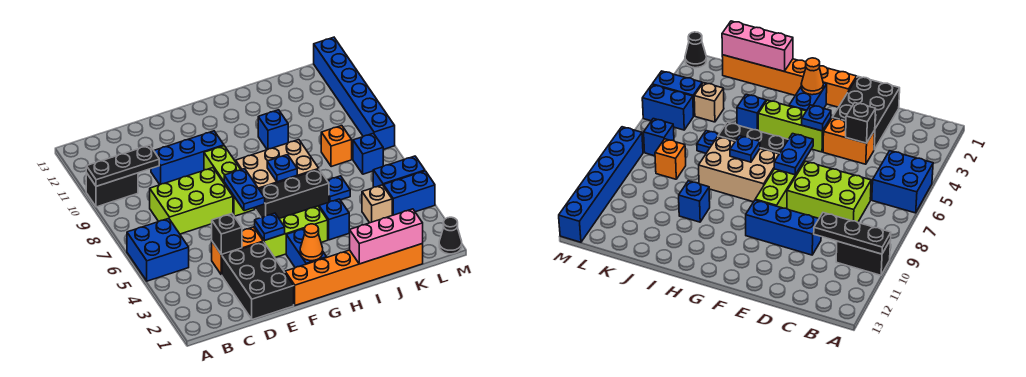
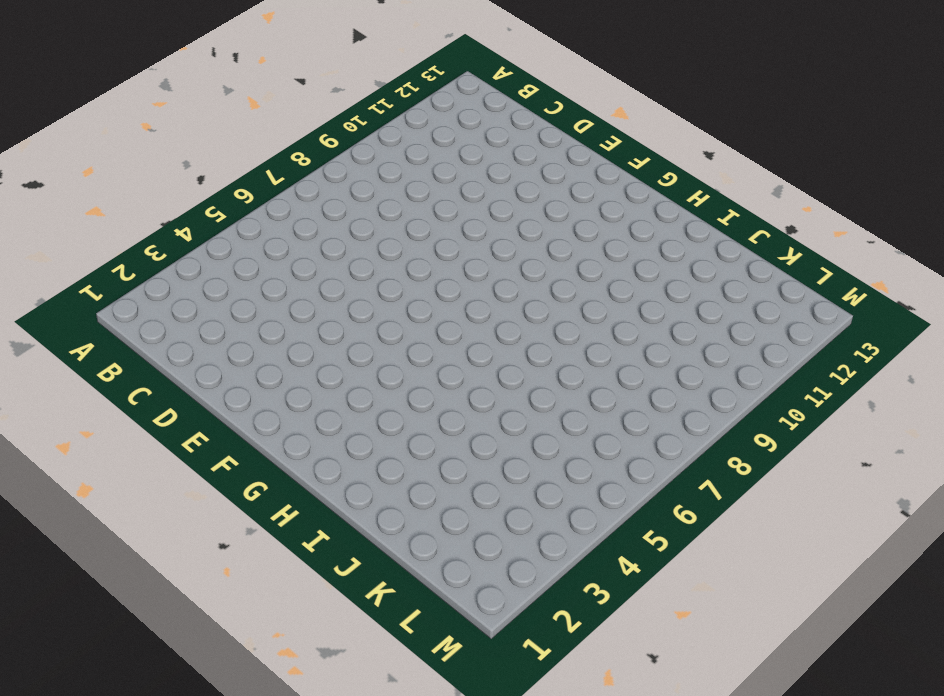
none -> blue 2x2 brick [127,218,189,281]
none -> black 1x2 brick [86,173,138,207]
none -> lime 2x3 brick [150,168,233,234]

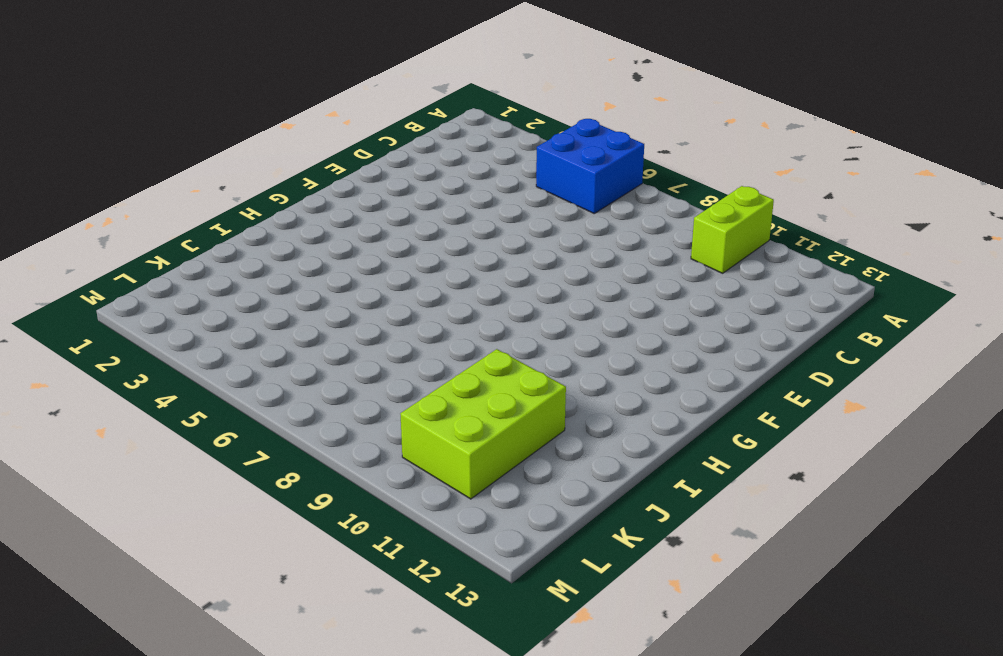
lime 1x2 brick [691,186,774,273] -> black 1x2 brick [86,173,138,207]
lime 2x3 brick [400,349,566,499] -> lime 2x3 brick moved to [150,168,233,234]
none -> black 2x3 brick [222,242,294,319]
none -> orange 1x2 brick [212,227,263,275]
none -> blue 1x3 brick [151,131,224,185]

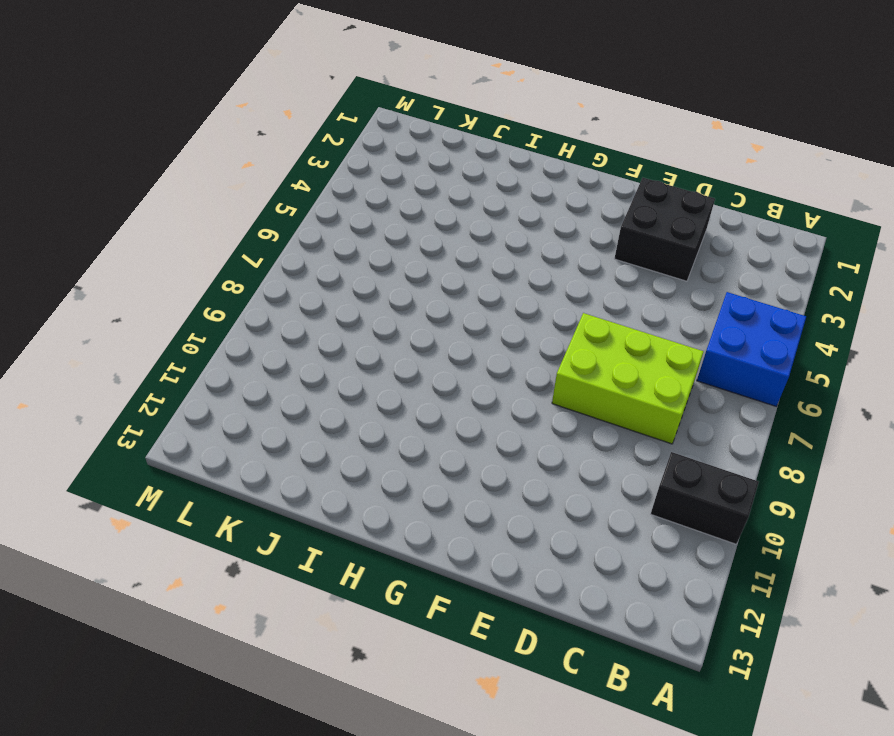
black 2x2 brick [614,178,715,281] -> black 2x3 brick [222,242,294,319]
none -> orange 1x2 brick [212,227,263,275]
none -> blue 1x3 brick [151,131,224,185]
none -> orange 1x6 brick [285,244,423,305]

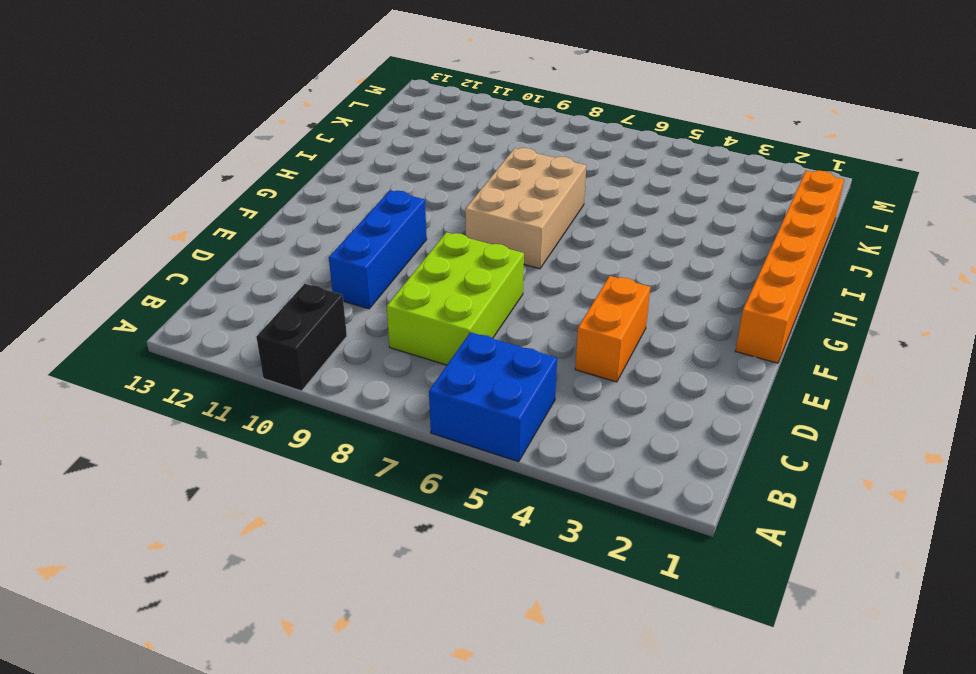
none -> black 2x3 brick [222,242,294,319]
none -> lime 1x3 brick [255,206,328,257]
none -> lime 1x3 brick [204,146,254,216]

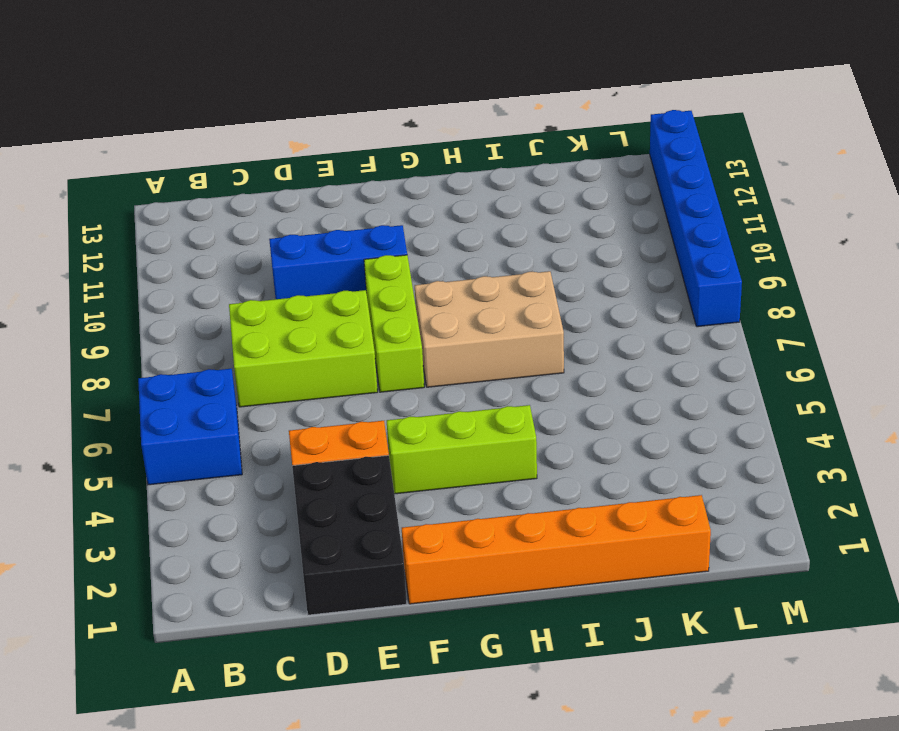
none -> black 1x2 brick [86,173,138,207]
none -> blue 1x2 brick [286,229,327,268]
none -> black 1x3 brick [256,169,329,218]

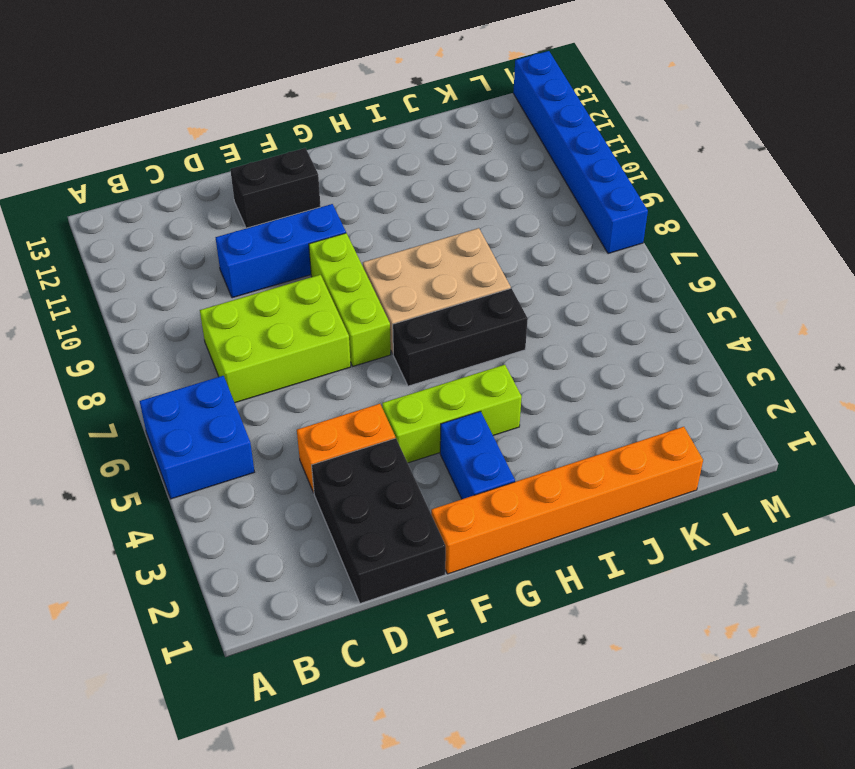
black 1x2 brick [230,148,321,228] -> black 1x2 brick moved to [86,173,138,207]
none -> blue 1x1 brick [319,199,349,240]
none -> blue 1x1 brick [258,110,288,150]
none -> blue 1x1 plate [327,176,350,202]

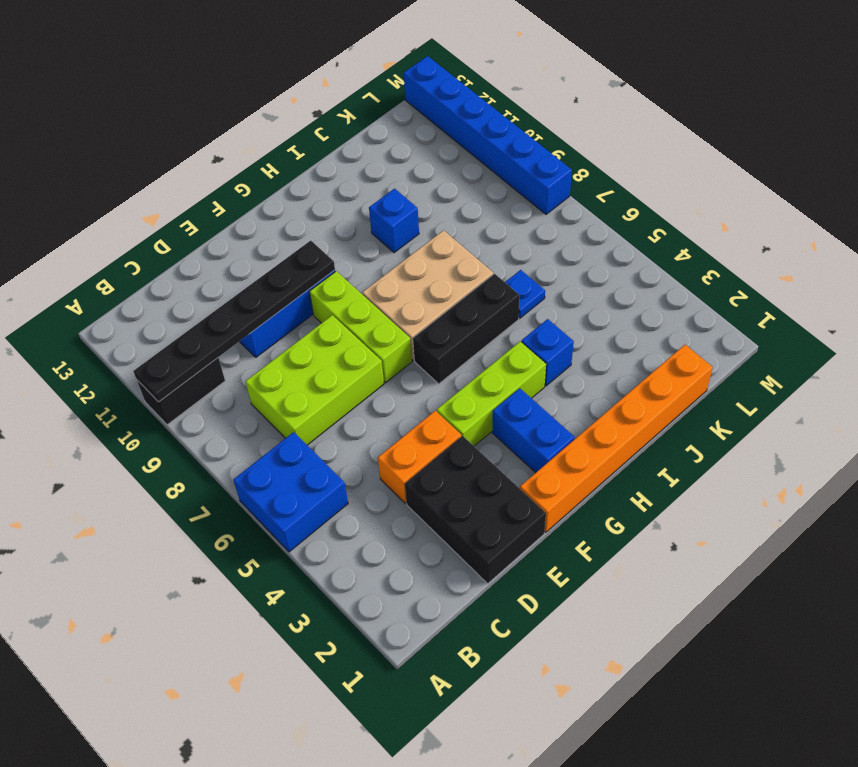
black 1x6 plate [133,241,335,402] -> black 1x3 plate [86,145,159,186]
none -> tan 1x1 brick [362,185,392,223]
none -> orange 1x1 brick [321,126,352,167]
none -> blue 1x2 brick [384,171,435,215]

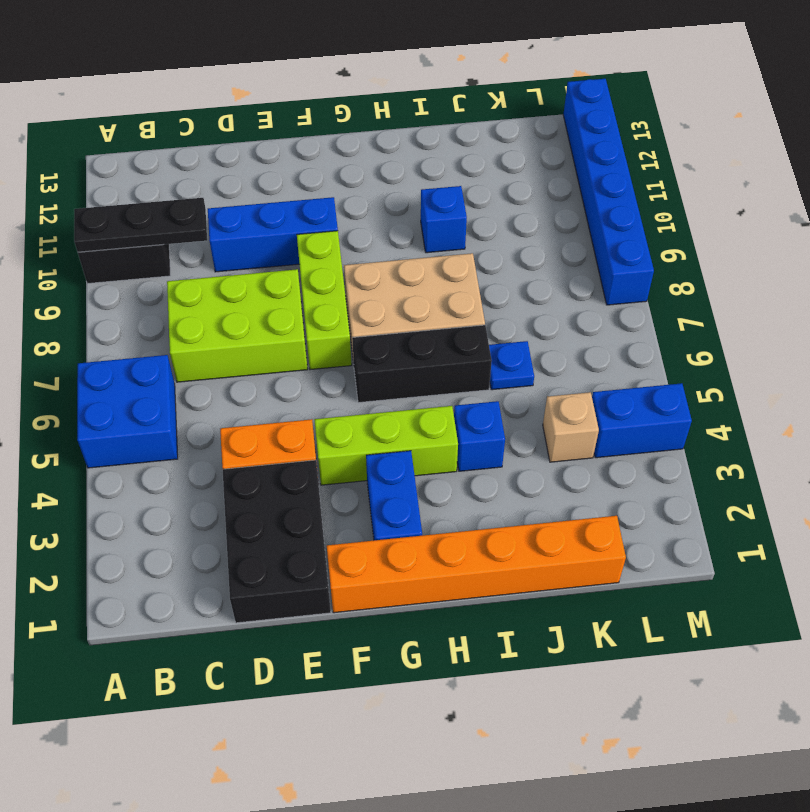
none -> orange 1x1 brick [321,126,352,167]
none -> blue 1x2 brick [373,156,425,187]
none -> blue 1x1 brick [353,133,383,174]

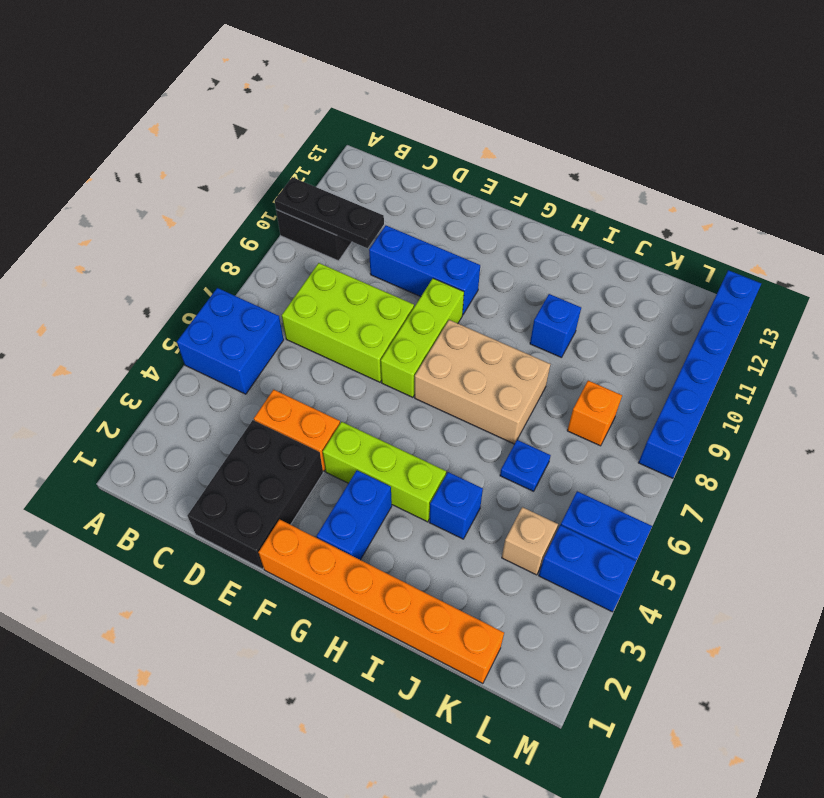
none -> black 1x3 brick [256,169,329,218]
none -> blue 1x1 brick [353,133,383,174]
none -> black 1x1 cone [439,217,462,254]

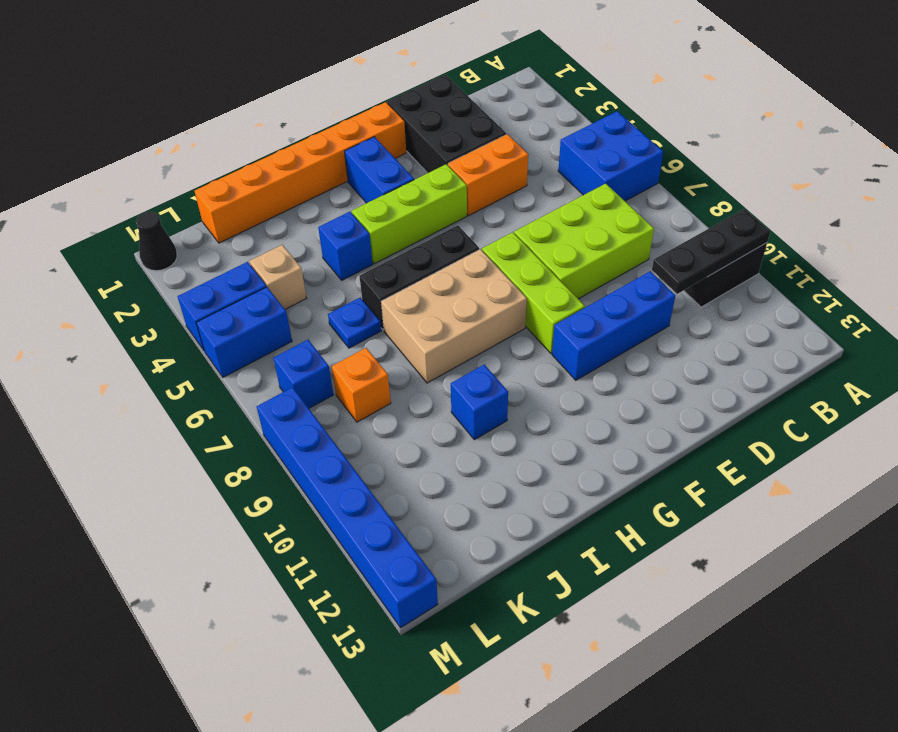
none -> black 1x1 brick [212,214,242,255]
none -> blue 1x1 plate [255,213,285,240]
none -> blue 1x2 plate [224,169,265,211]

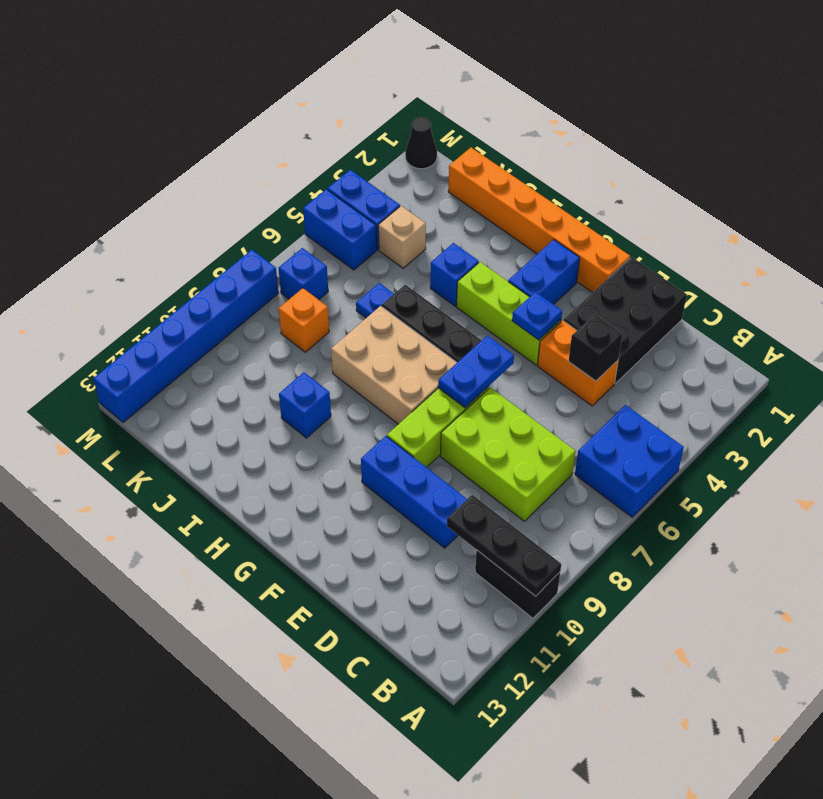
none -> orange 1x1 cone [300,224,323,261]
none -> blue 1x1 plate [267,155,297,182]
none -> pink 1x3 brick [350,209,423,264]

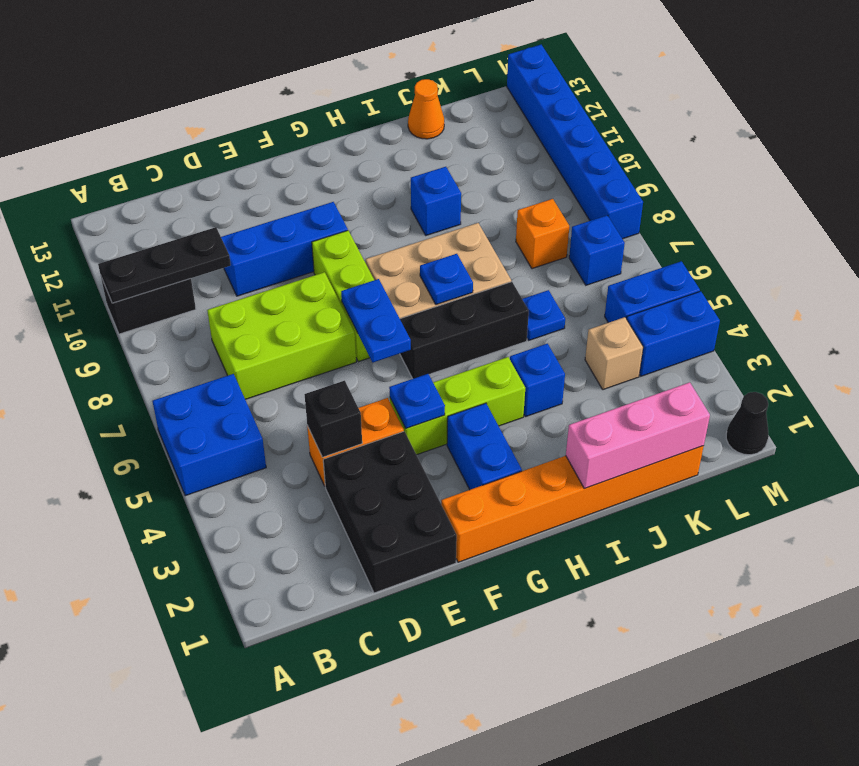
orange 1x1 cone [408,79,444,139] -> orange 1x1 cone moved to [300,224,323,261]

